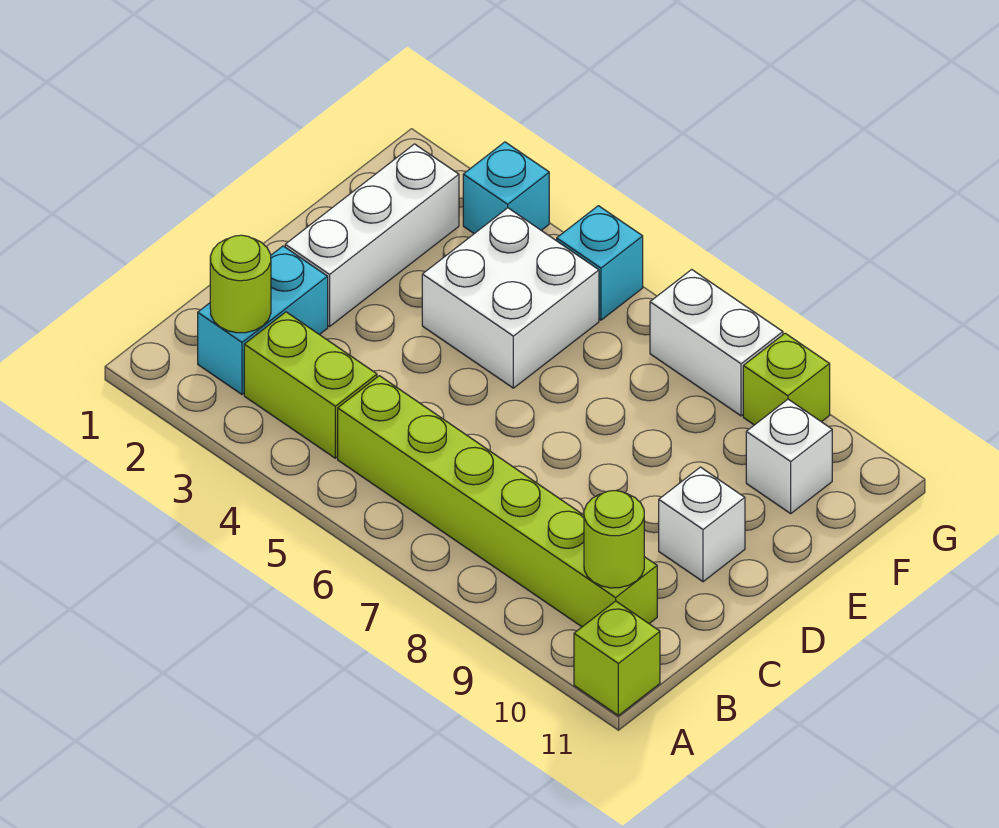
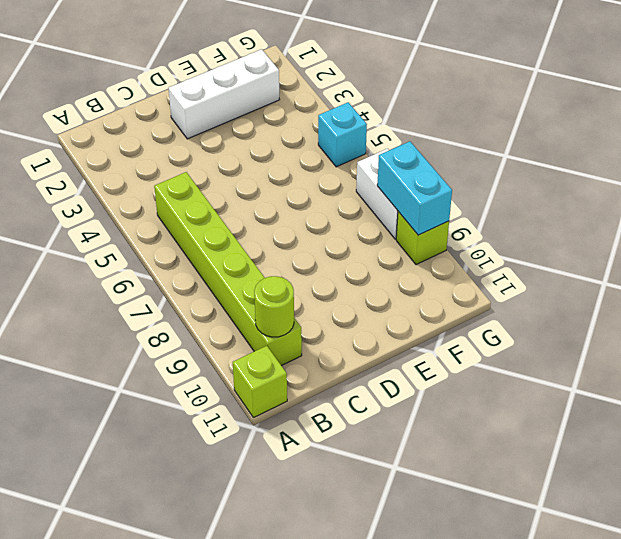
cyan 1x2 brick [377,141,452,235] -> cyan 1x2 brick turned to [198,246,328,394]
none -> lime 1x2 brick [244,312,377,458]
none -> white 1x1 brick [659,467,745,582]
none -> white 2x2 brick [422,208,599,388]

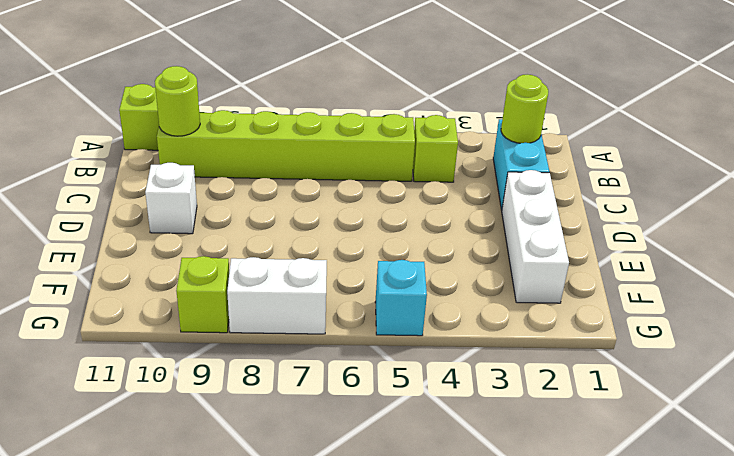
lime 1x1 brick [413,115,458,182] -> lime 1x2 brick [244,312,377,458]
none -> white 2x2 brick [422,208,599,388]
none -> white 1x1 brick [746,399,832,513]
none -> cyan 1x1 brick [463,142,549,234]

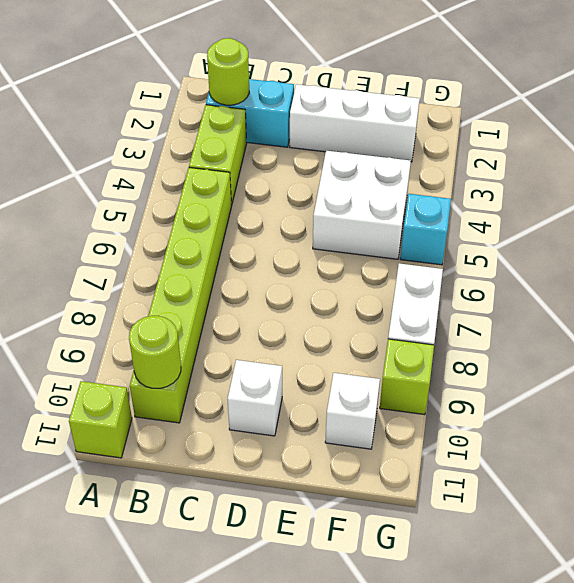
none -> cyan 1x1 brick [463,142,549,234]

